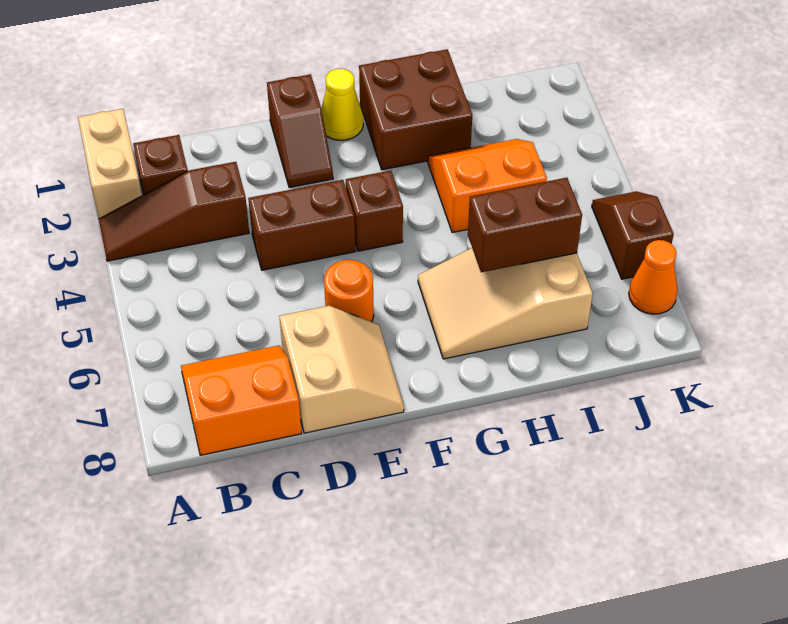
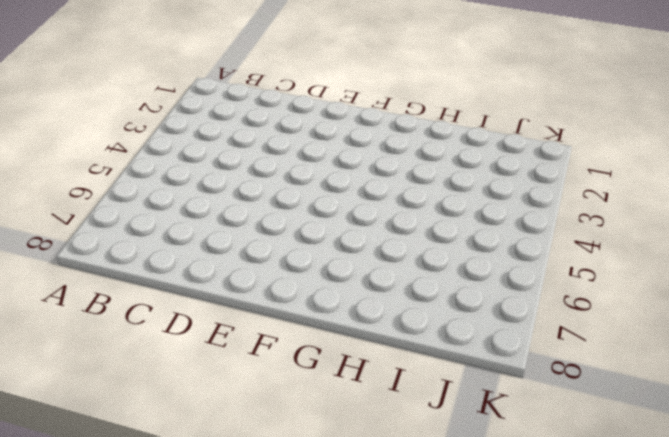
none -> tan 1x2 brick [78,109,142,219]
none -> brown 1x3 slope [99,162,249,261]
none -> brown 1x1 brick [134,135,188,195]

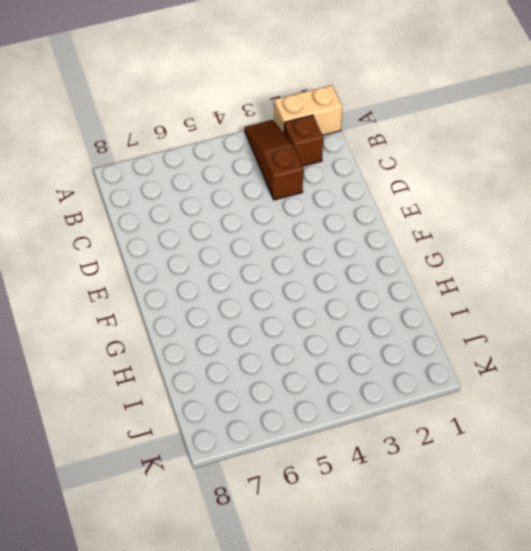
none -> orange 2x2 slope [181,345,302,455]
none -> brown 1x2 brick [248,180,355,270]
none -> tan 2x2 slope [279,306,404,433]

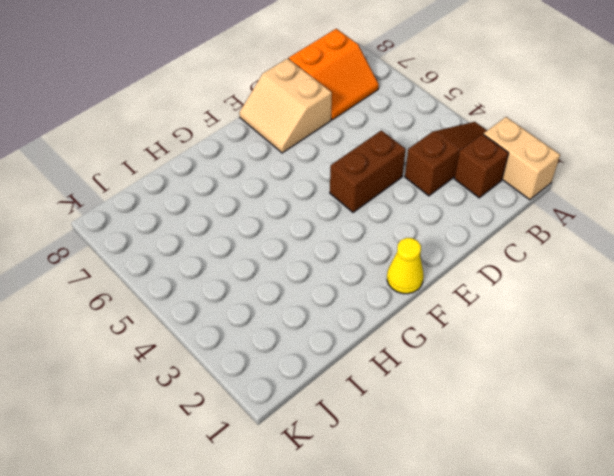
none -> brown 1x2 slope [267,74,333,188]
none -> orange 1x1 round brick [324,260,374,322]
none -> brown 1x1 brick [346,171,403,251]

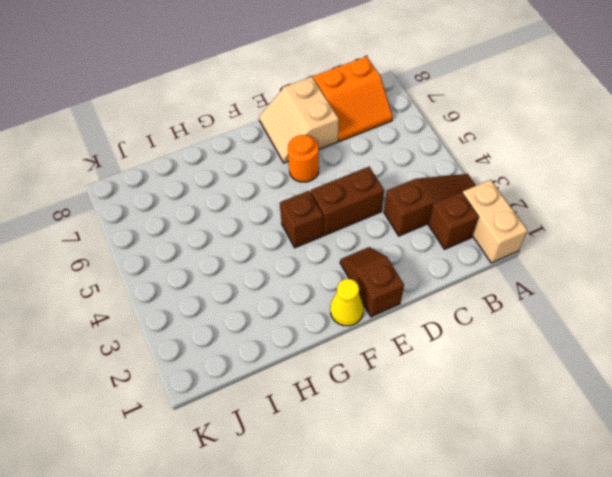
none -> brown 2x2 brick [359,49,472,170]
none -> tan 2x3 slope [418,248,593,359]
none -> orange 2x2 slope [428,139,547,233]

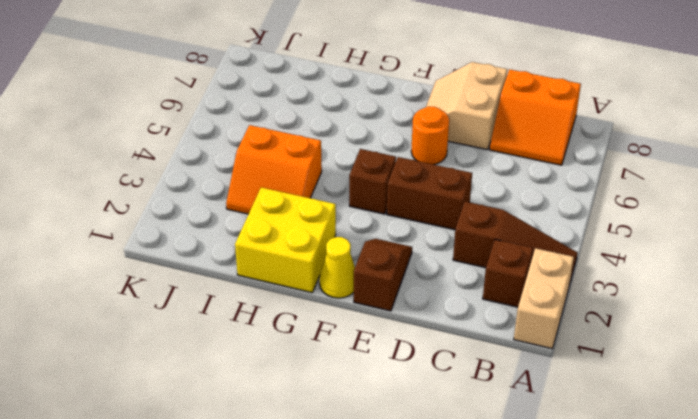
yellow 2x2 brick [235,187,336,293] -> brown 2x2 brick [359,49,472,170]
none -> tan 2x3 slope [418,248,593,359]
none -> brown 1x2 slope [592,191,674,279]
none -> orange 1x1 cone [629,240,678,314]

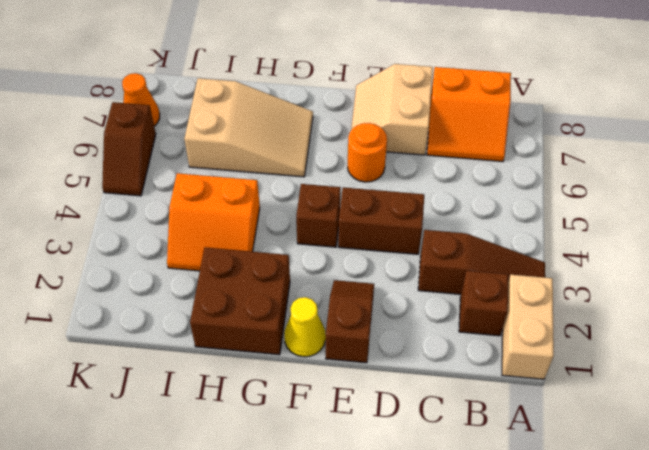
none -> brown 1x2 brick [468,178,582,272]

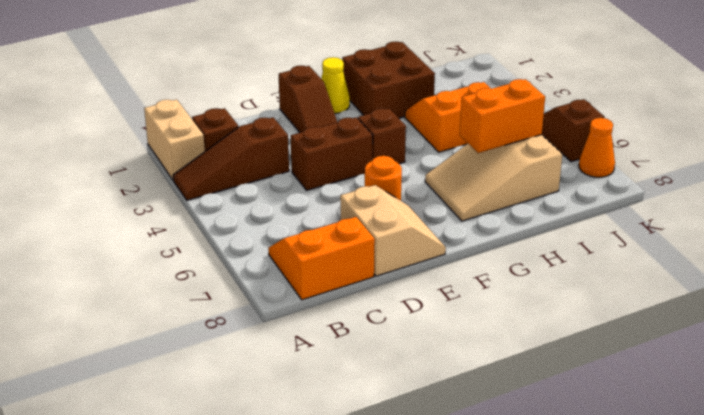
orange 1x2 brick [460,79,545,153] -> brown 1x2 brick [468,178,582,272]

